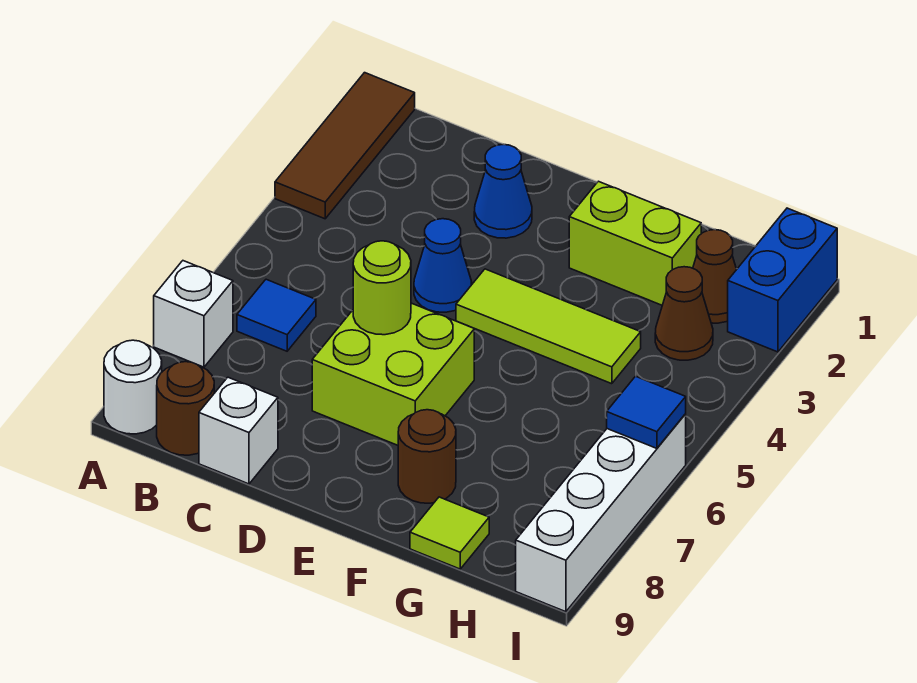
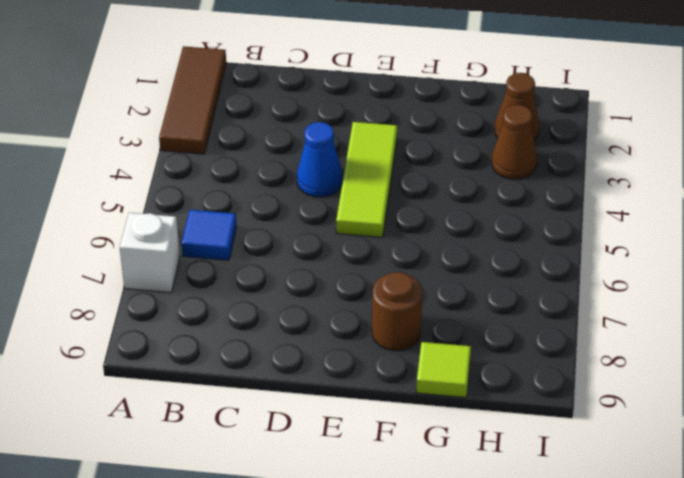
lime 1x3 tile [336,122,397,237] -> lime 1x3 tile turned to [456,269,641,384]
none -> white 1x1 round brick [104,340,162,434]
none -> brown 1x1 round brick [157,362,214,455]
none -> white 1x1 brick [199,377,278,484]

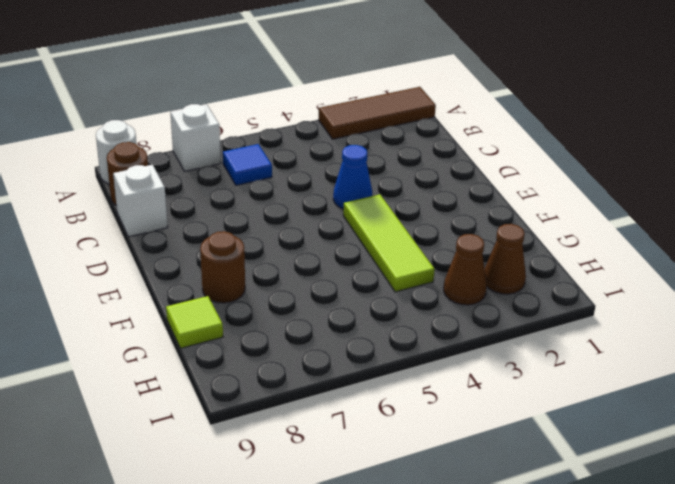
none -> blue 1x1 cone [474,144,532,238]
none -> lime 2x2 brick [312,303,474,445]
none -> lime 1x2 brick [569,181,701,305]

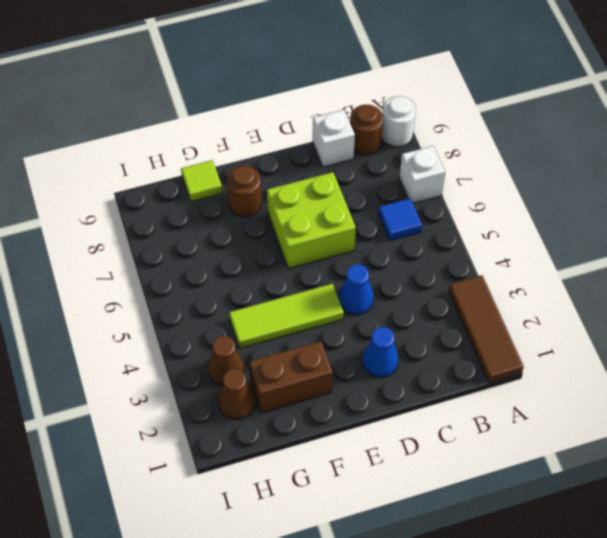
brown 1x2 brick [249,341,333,413] -> lime 1x2 brick [569,181,701,305]
none -> blue 1x2 brick [728,208,837,352]
none -> white 1x4 brick [516,414,686,612]
none -> lime 1x1 round brick [353,241,411,335]

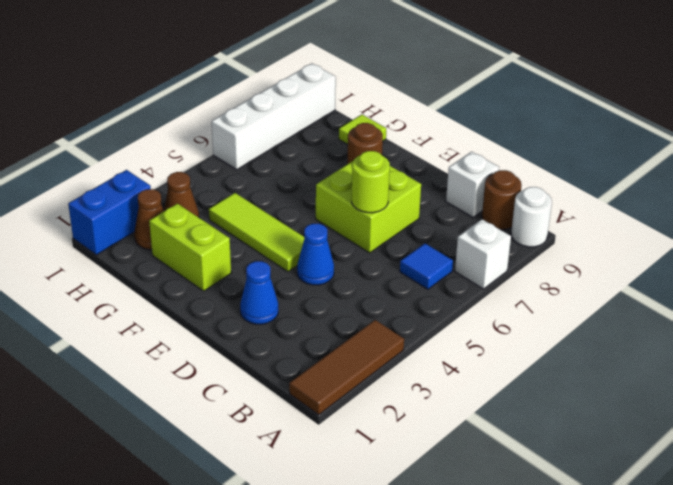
none -> blue 1x1 tile [607,376,686,448]

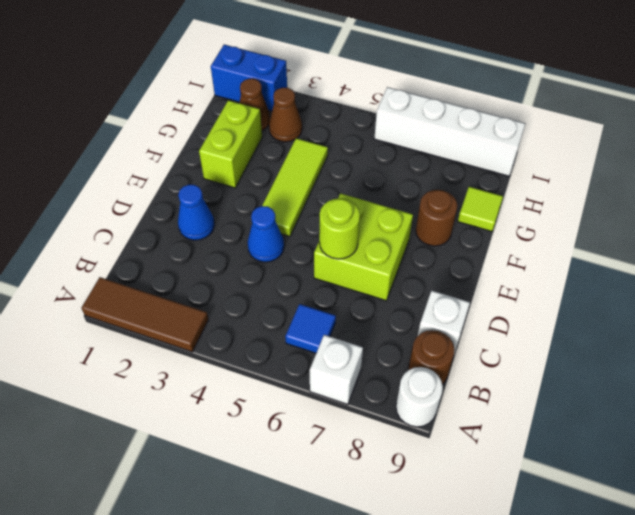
none -> blue 1x1 tile [607,376,686,448]

